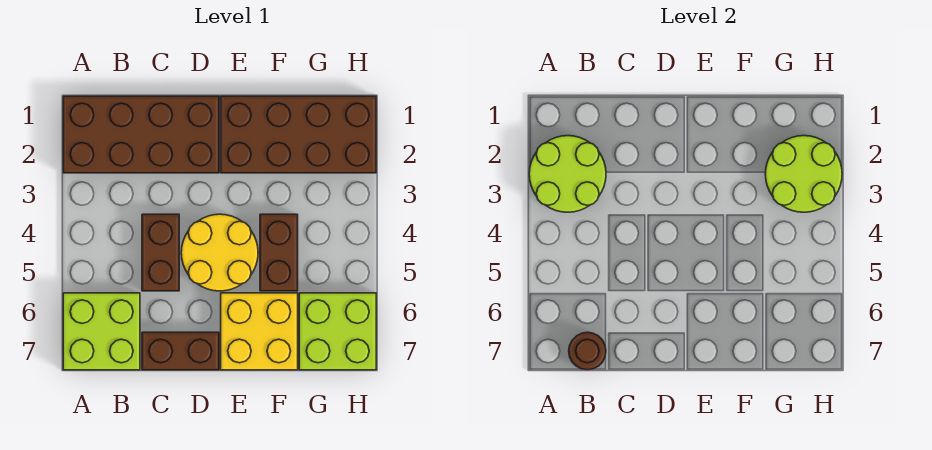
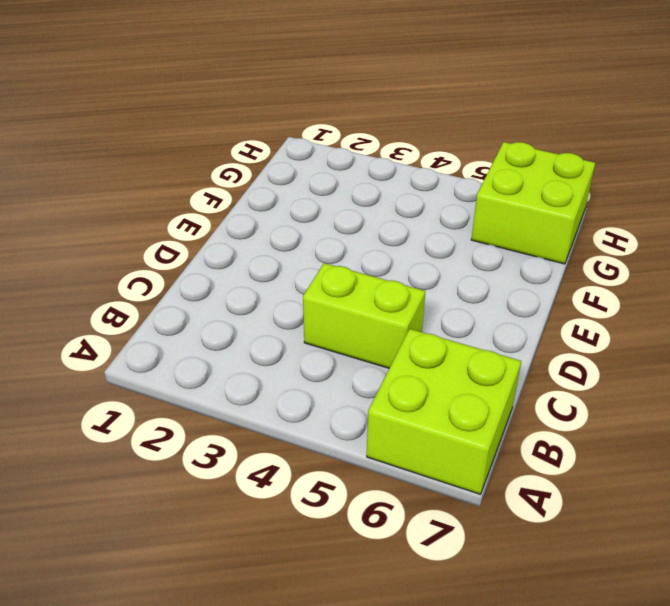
lime 1x2 brick [303,263,425,368] -> brown 1x2 brick [142,214,179,291]
none -> brown 2x4 brick [63,96,219,173]
none -> brown 1x2 brick [142,332,219,370]
none -> yellow 2x2 round brick [181,214,258,291]

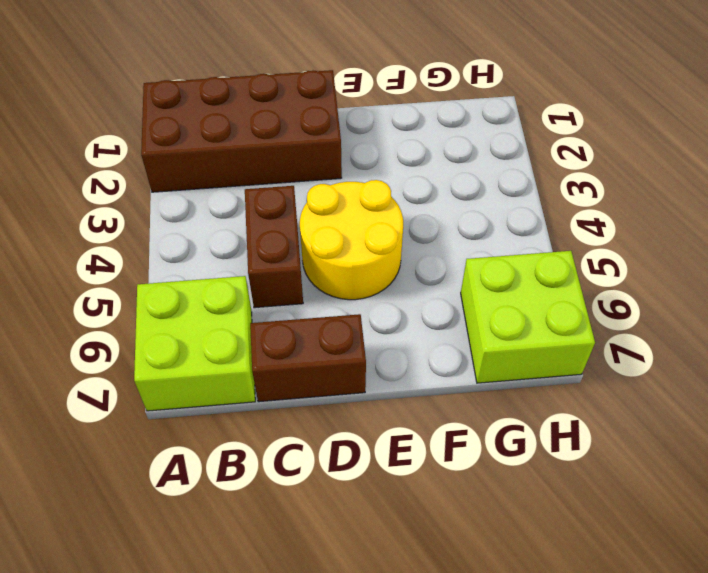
none -> brown 2x4 brick [221,96,376,173]
none -> yellow 2x2 brick [221,293,298,370]
none -> brown 1x2 brick [260,214,298,291]

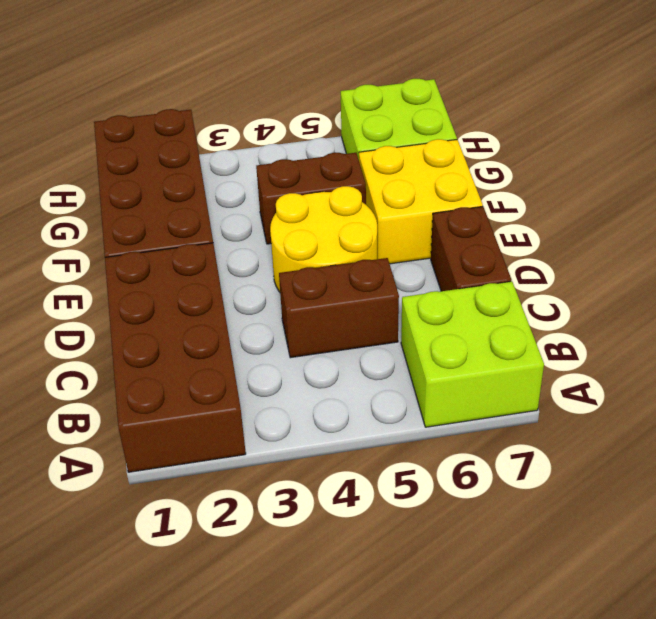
none -> lime 2x2 round brick [529,136,606,212]
none -> brown 1x1 round brick [569,332,606,370]
none -> lime 2x2 round brick [765,136,842,212]

